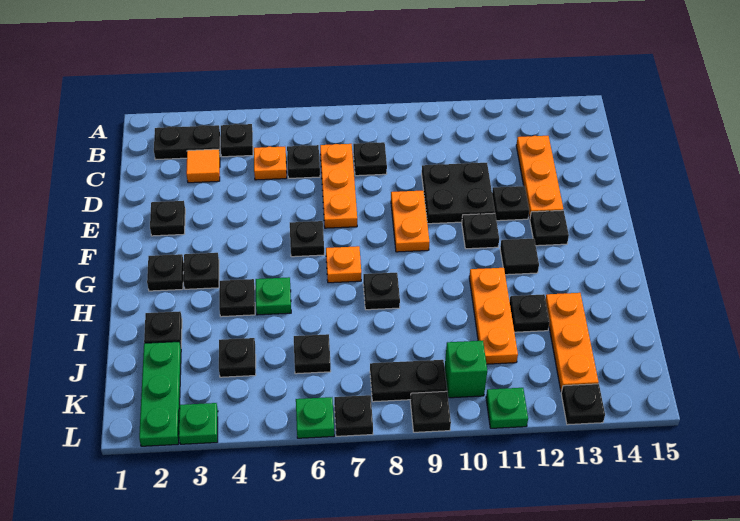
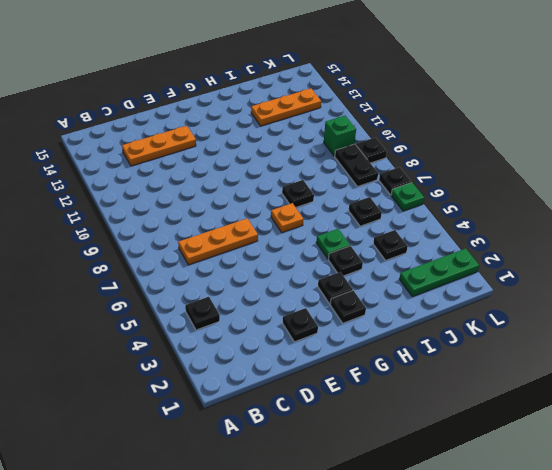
none -> black 1x2 plate [154,125,220,160]
none -> orange 1x1 tile [186,149,220,183]
none -> orange 1x1 plate [254,147,287,180]
none -> black 1x1 plate [287,145,320,178]

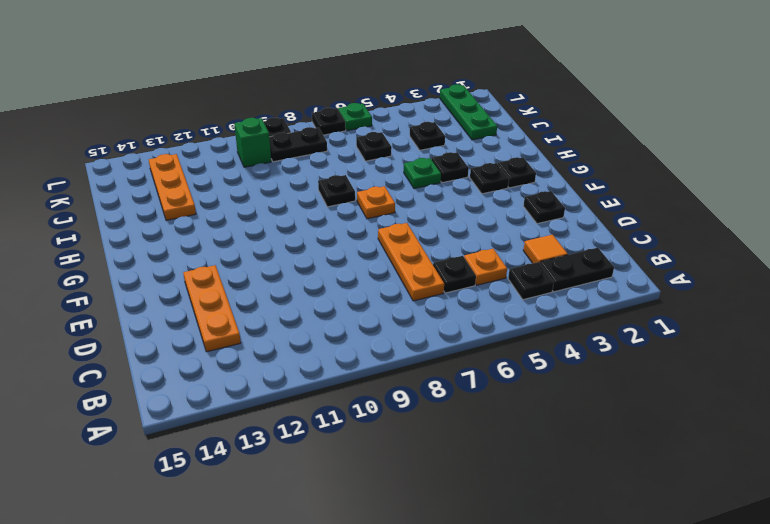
none -> black 1x1 plate [353,142,387,176]
none -> black 2x2 plate [422,163,495,224]
none -> orange 1x2 plate [391,191,430,252]
none -> black 1x1 plate [492,186,529,221]

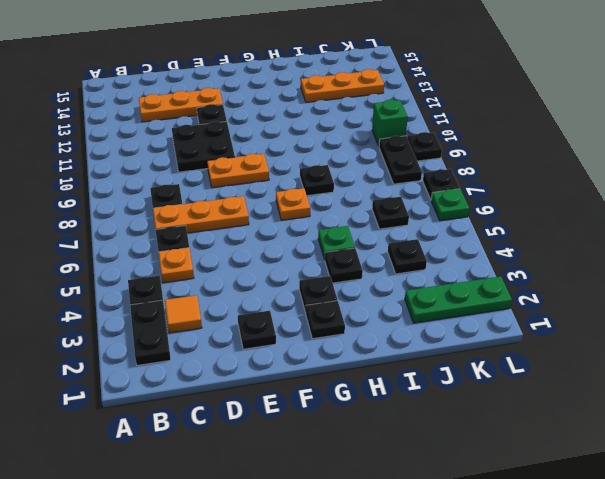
none -> black 1x1 plate [290,221,324,257]
none -> black 1x1 plate [462,213,499,249]
none -> black 1x1 plate [530,210,569,246]
none -> black 1x1 tile [500,239,539,275]

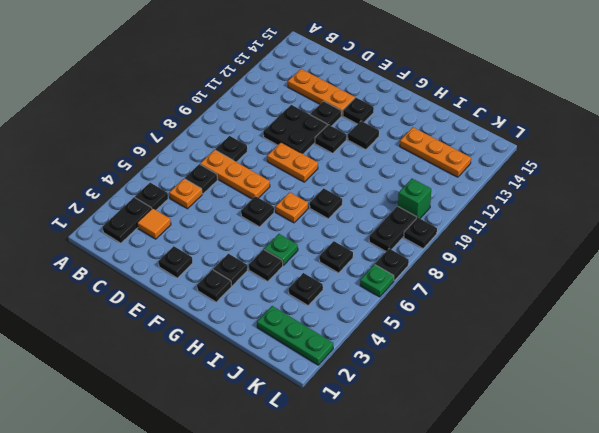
none -> orange 1x3 plate [469,268,518,364]
none -> black 1x1 plate [144,311,182,345]
none -> black 1x1 plate [510,294,550,332]
none -> green 1x1 plate [179,403,218,444]

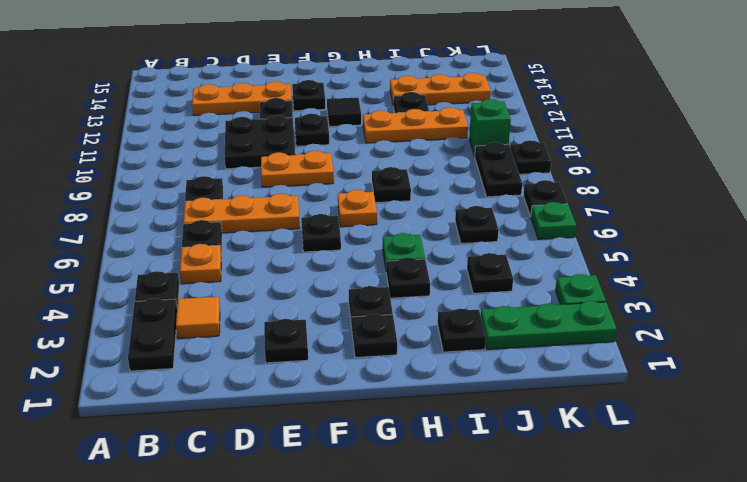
none -> green 1x1 plate [486,388,528,428]
none -> black 1x1 plate [561,384,605,425]

